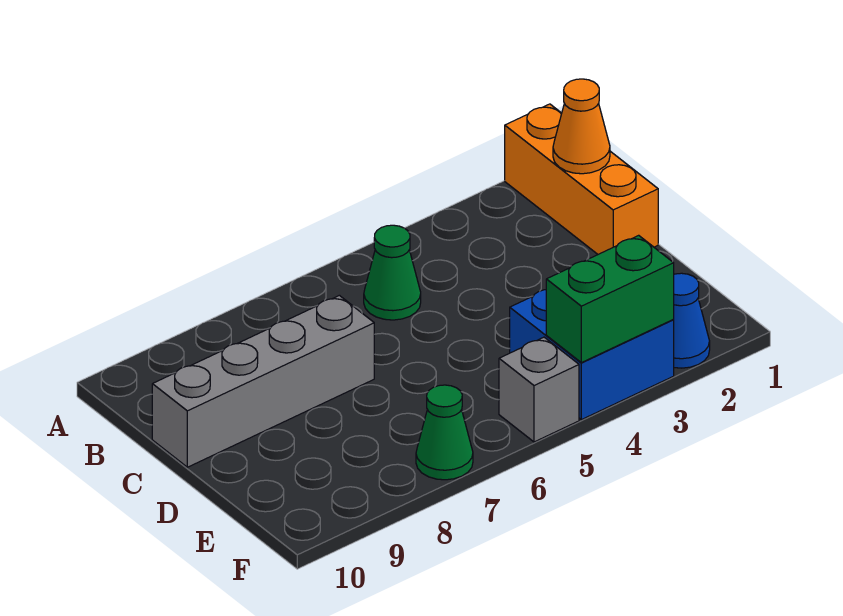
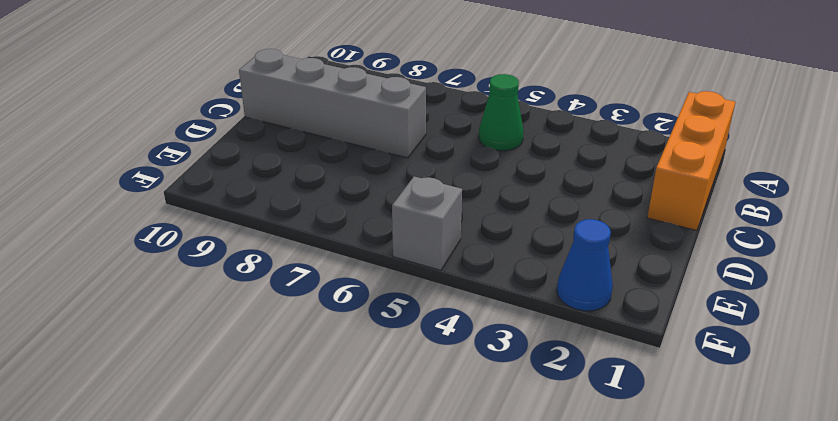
none -> blue 2x2 brick [510,290,674,420]
none -> green 1x1 cone [416,385,473,480]

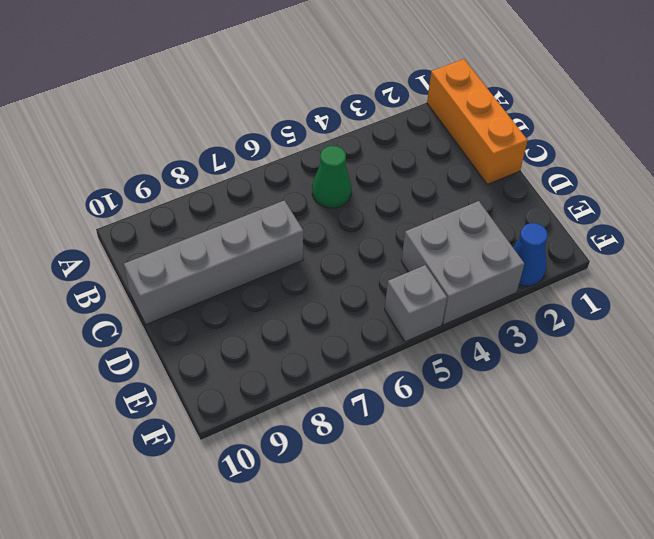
grey 2x2 brick [401,201,524,325] -> blue 2x2 brick [510,290,674,420]
none -> green 1x1 cone [416,385,473,480]
none -> orange 1x1 cone [553,79,610,174]

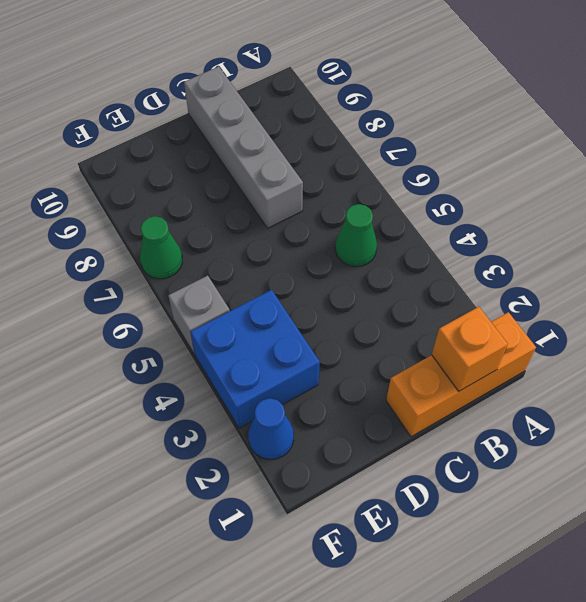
orange 1x1 brick [432,307,508,391] -> orange 1x1 cone [553,79,610,174]
none -> green 1x2 brick [546,235,674,363]

